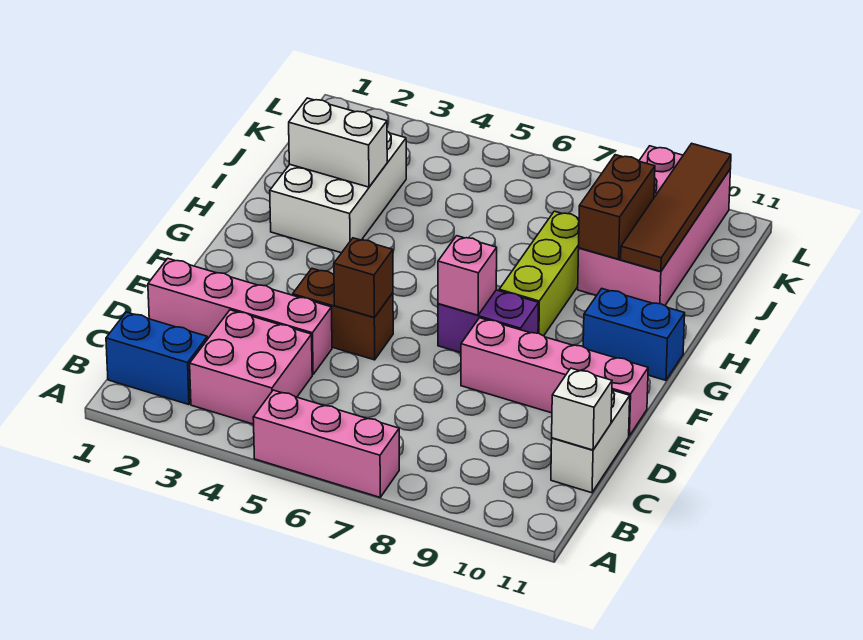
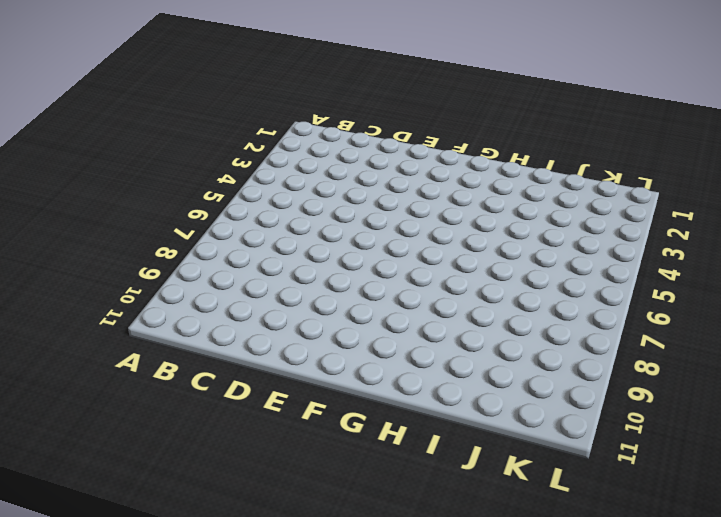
none -> pink 1x3 brick [253,390,399,497]
none -> blue 1x2 brick [106,312,207,405]
none -> pink 2x2 brick [190,310,312,424]

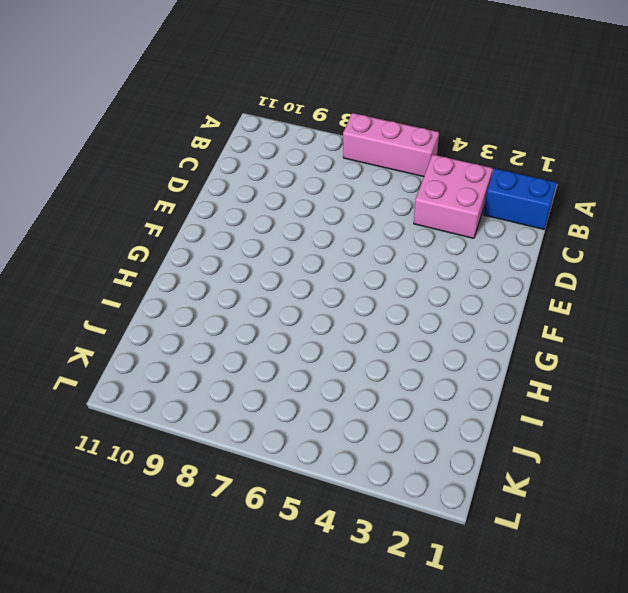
none -> white 1x2 brick [551,390,630,493]
none -> pink 1x4 brick [148,258,332,375]
none -> brown 1x2 brick [293,269,393,360]

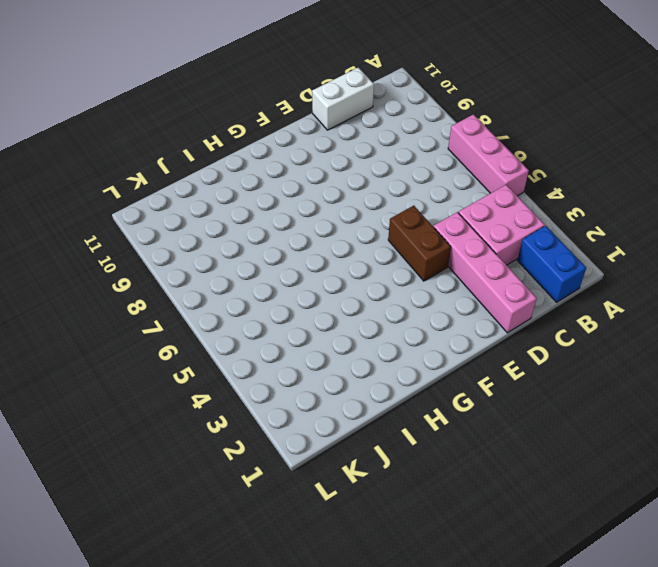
none -> pink 1x4 brick [461,318,648,436]
none -> purple 1x2 brick [438,290,539,353]
none -> lime 1x3 brick [499,211,579,336]

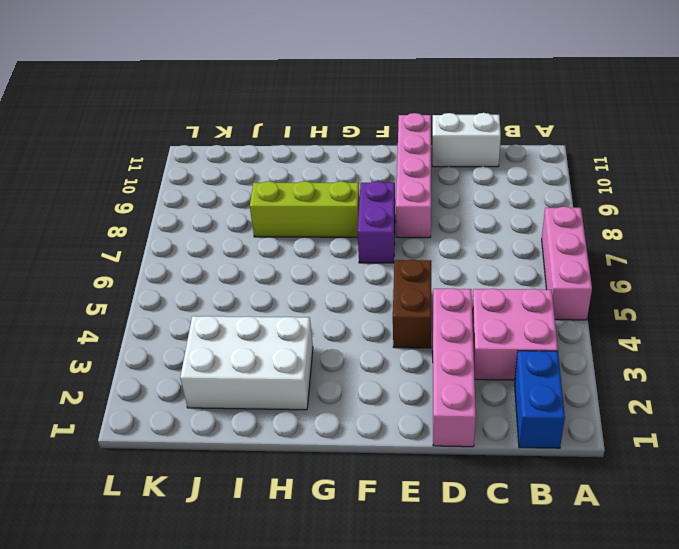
none -> blue 1x2 brick [583,289,685,380]
none -> pink 2x4 brick [578,146,730,306]
none -> white 1x1 brick [552,368,612,450]

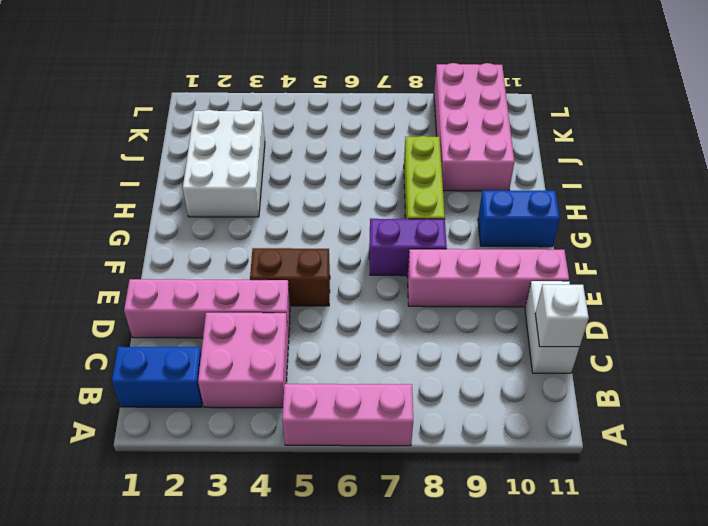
none -> brown 1x1 brick [334,238,393,317]
none -> pink 1x1 brick [438,236,497,315]
none -> white 1x2 brick [289,98,387,187]

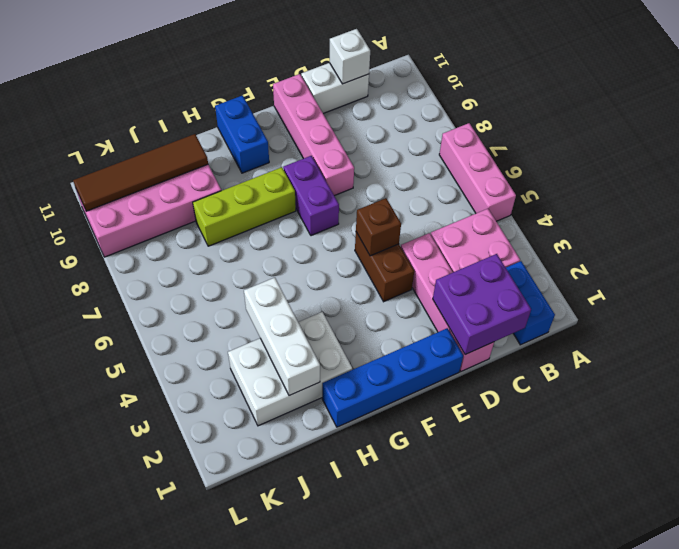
purple 2x2 brick [433,254,531,354] -> none
blue 1x4 brick [322,328,463,427] -> none
white 1x3 brick [244,278,320,395] -> white 1x2 brick [289,98,387,187]
none -> pink 1x1 brick [438,236,497,315]
none -> brown 1x2 brick [579,155,655,259]

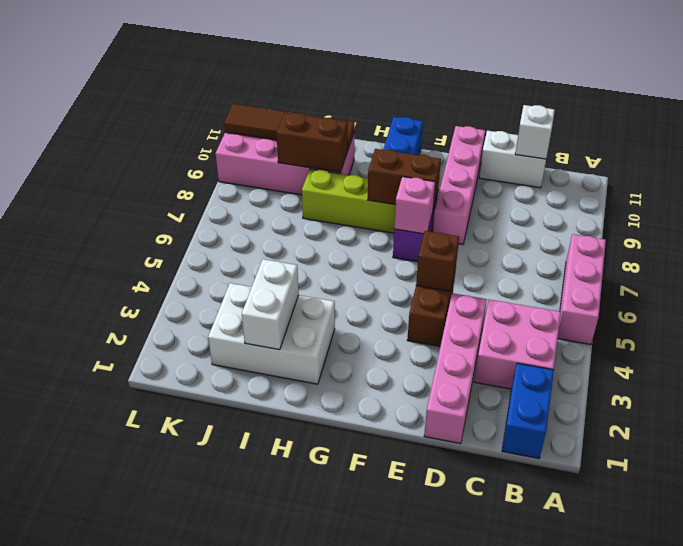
brown 1x2 brick [368,149,441,208] -> none

